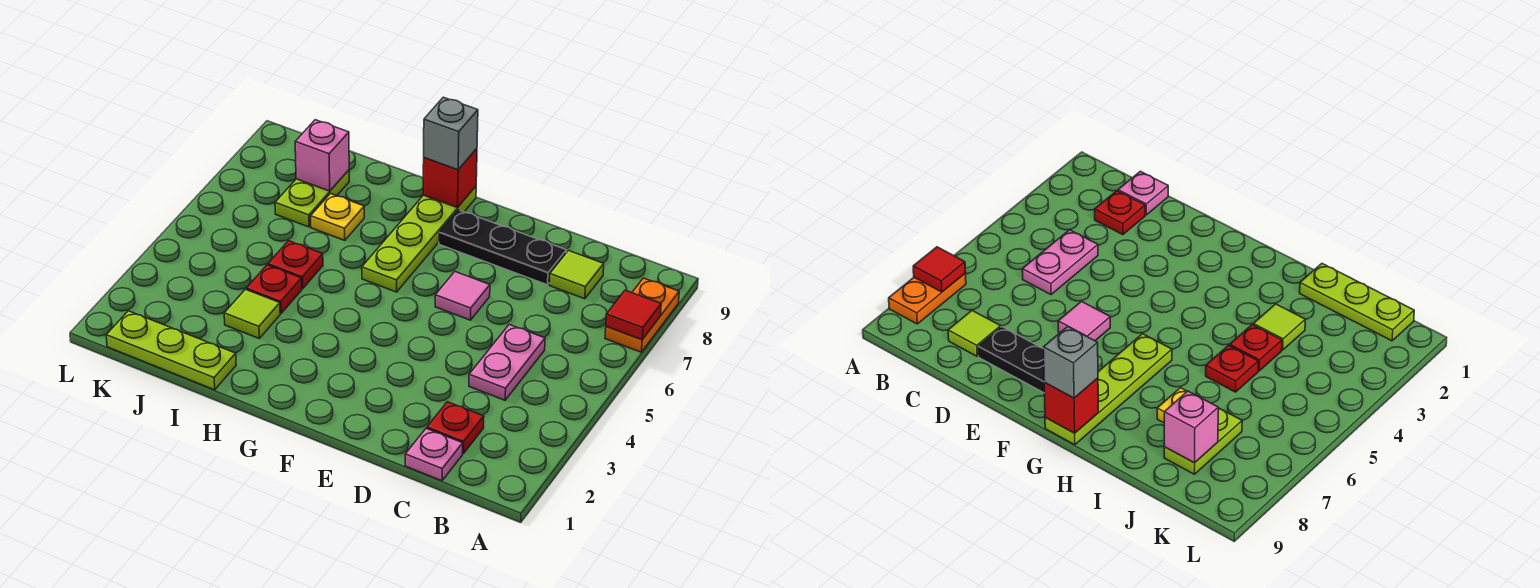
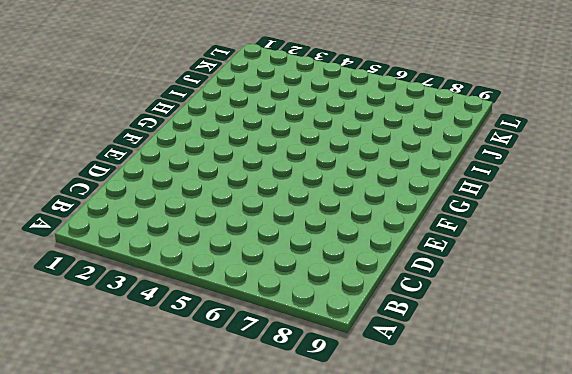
none -> orange 1x2 plate [605,278,679,352]
none -> pink 1x1 plate [405,428,463,481]
none -> red 1x1 plate [427,402,484,454]

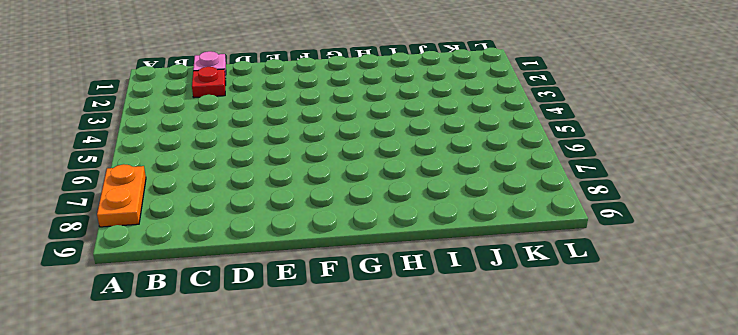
none -> pink 1x2 plate [469,324,545,400]
none -> lime 1x1 tile [549,251,604,299]
none -> black 1x3 plate [439,210,567,285]

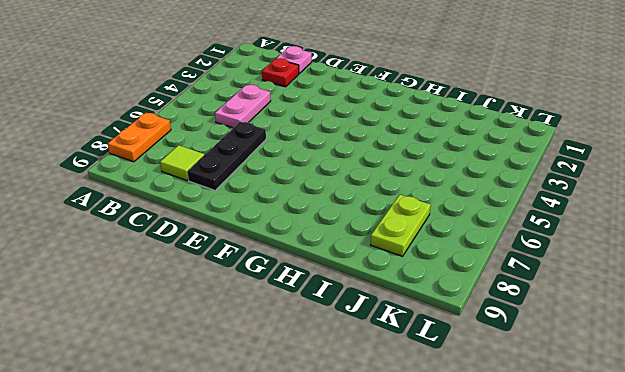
black 1x3 plate [188,122,266,190] -> black 1x3 plate turned to [439,210,567,285]
none -> pink 1x1 tile [435,272,490,320]
none -> lime 1x4 plate [362,187,476,292]
none -> lime 1x3 plate [106,311,236,390]

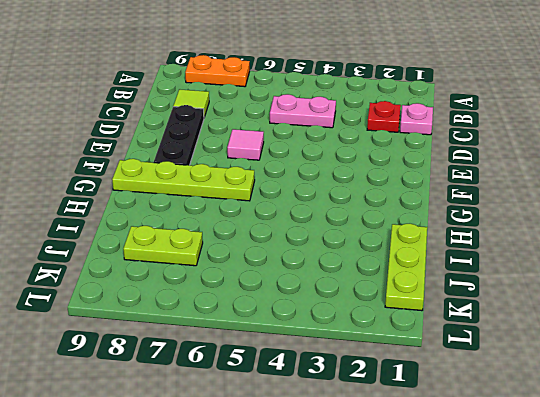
none -> lime 1x1 tile [224,289,280,338]
none -> red 1x1 plate [246,265,302,313]
none -> red 1x1 plate [268,241,323,289]

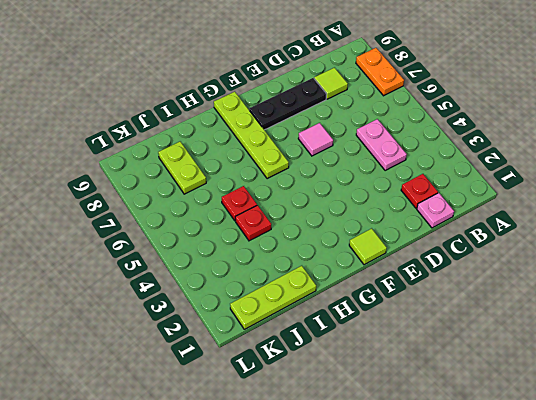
lime 1x1 tile [349,228,387,265] -> lime 1x1 tile moved to [224,289,280,338]
none -> yellow 1x1 plate [311,194,364,240]
none -> red 1x1 tile [606,290,661,340]
none -> red 1x1 brick [423,149,477,208]

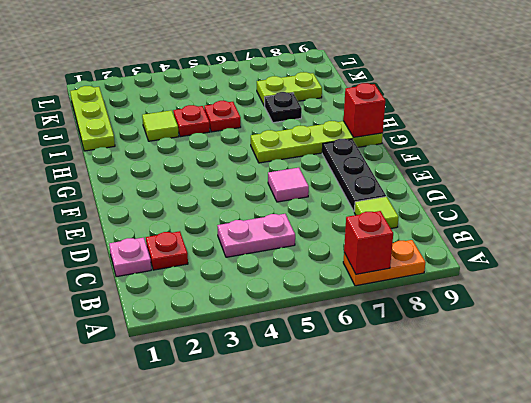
red 1x1 brick [344,211,393,274] -> red 1x1 tile [606,290,661,340]
black 1x1 plate [265,92,302,123] -> yellow 1x1 plate [311,194,364,240]
none -> pink 1x1 brick [295,120,349,191]
none -> grey 1x1 brick [424,97,478,170]

